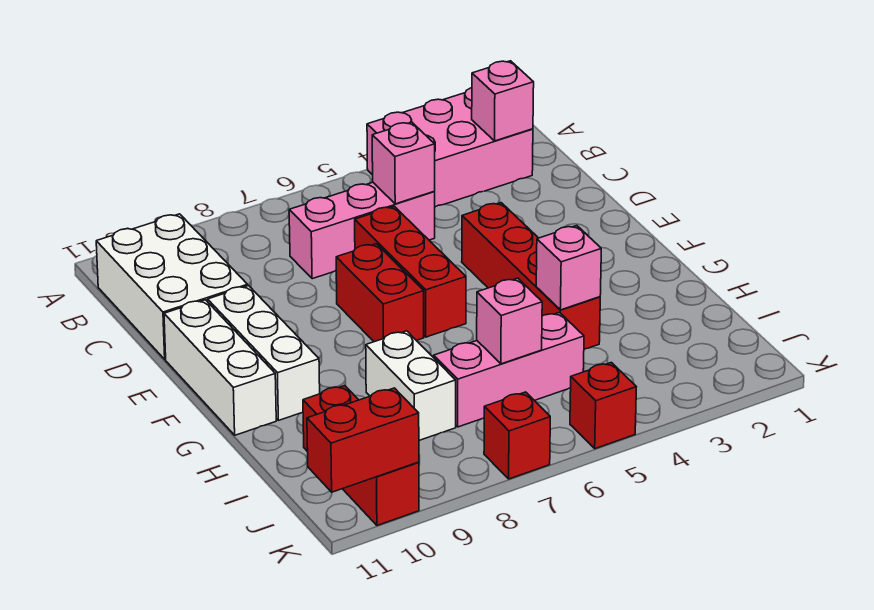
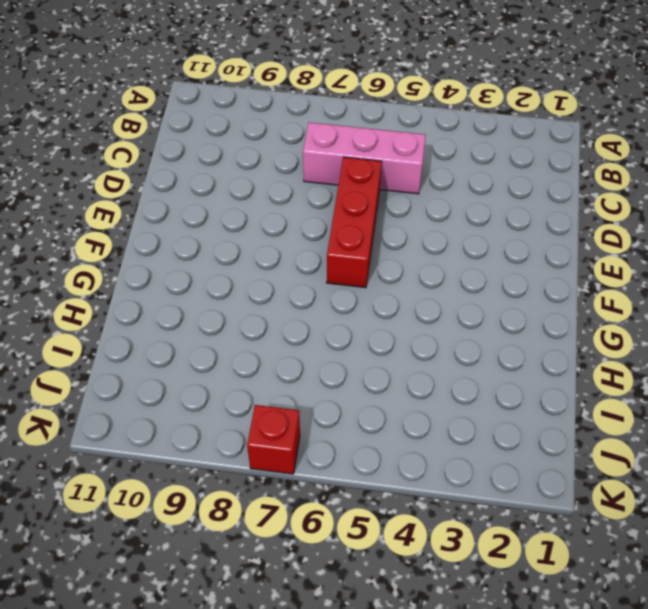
none -> pink 2x3 brick [367,88,533,207]
none -> white 2x3 brick [96,214,248,359]
none -> red 1x4 brick [462,203,600,349]

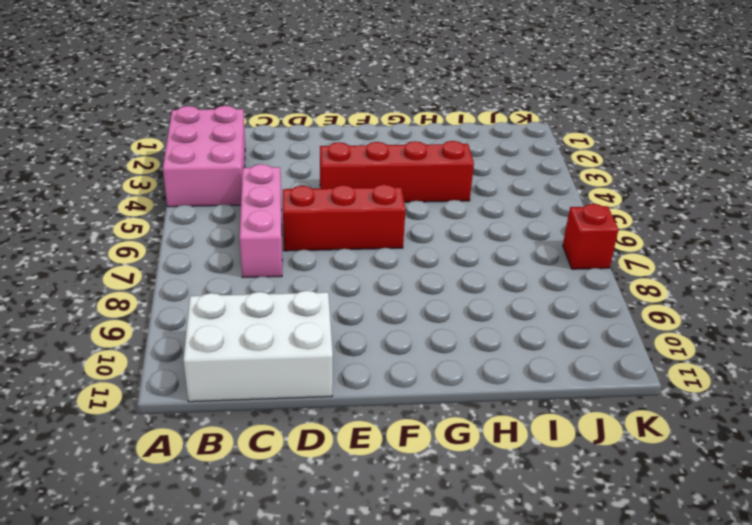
none -> red 1x2 brick [336,244,424,342]
none -> white 1x3 brick [208,286,320,420]
none -> white 1x3 brick [164,300,276,435]

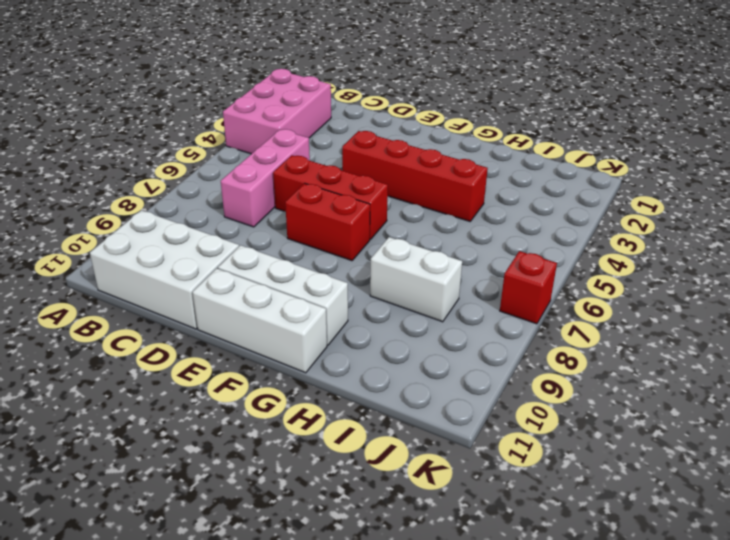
none -> pink 1x3 brick [434,313,584,427]
none -> red 1x3 brick [303,386,419,525]
none -> red 1x1 brick [570,362,636,449]

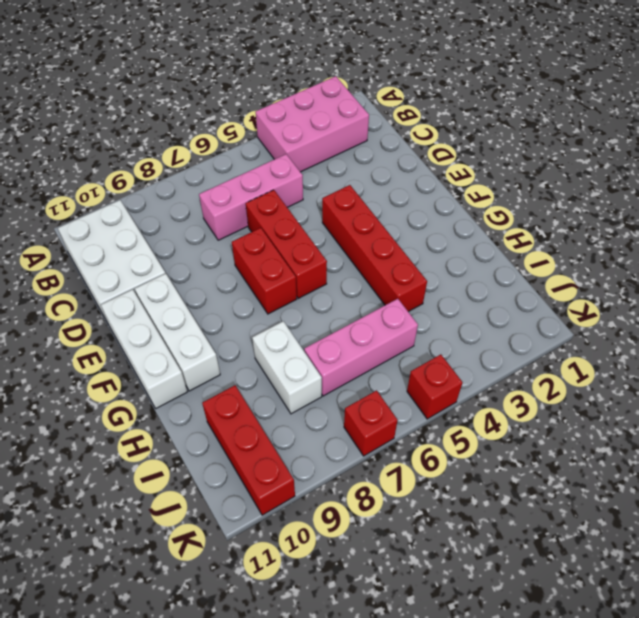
none -> pink 1x1 brick [472,61,534,141]
none -> pink 1x1 brick [372,122,435,204]
none -> pink 1x1 brick [536,226,601,310]

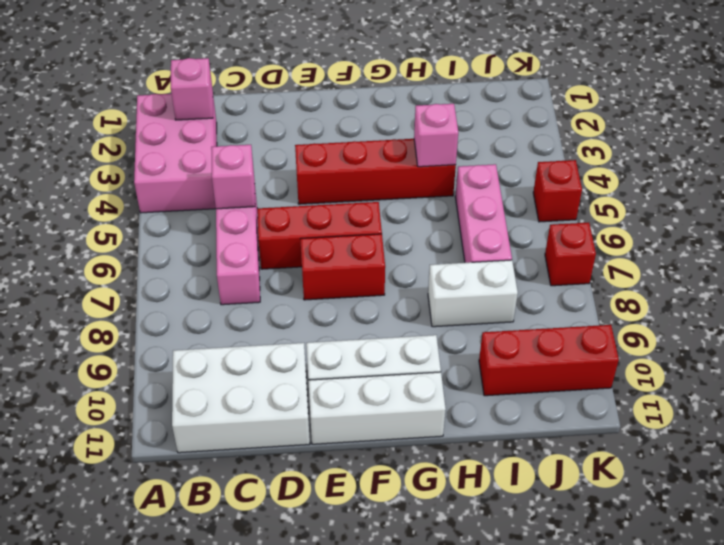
none -> pink 1x1 brick [477,278,542,364]
none -> red 1x2 brick [307,388,419,492]

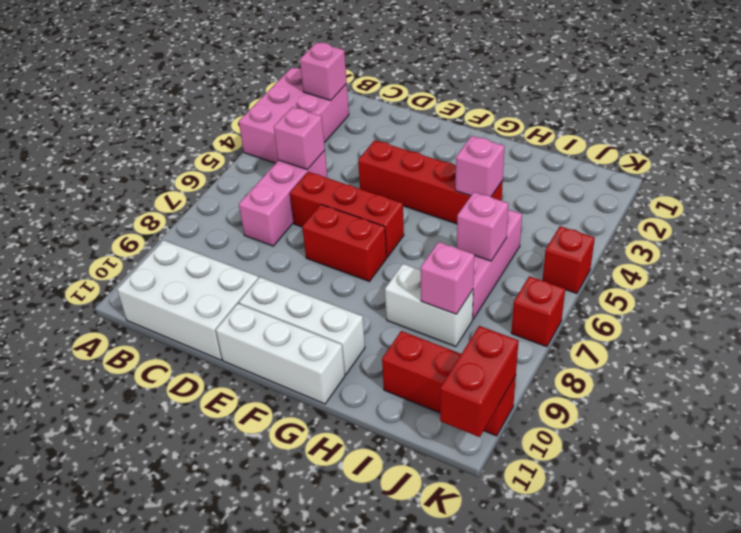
pink 1x1 brick [420,242,474,314] -> none

